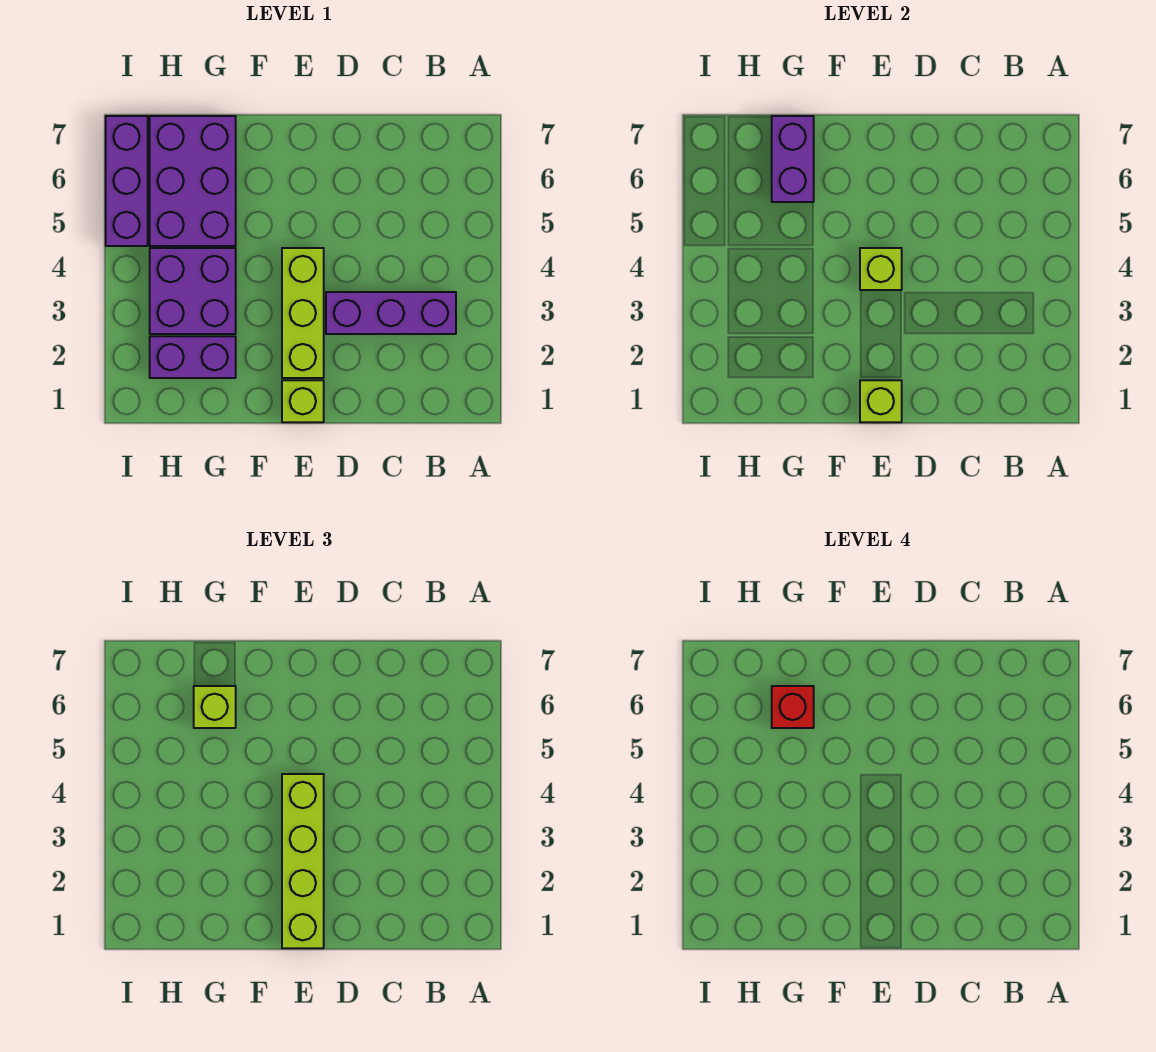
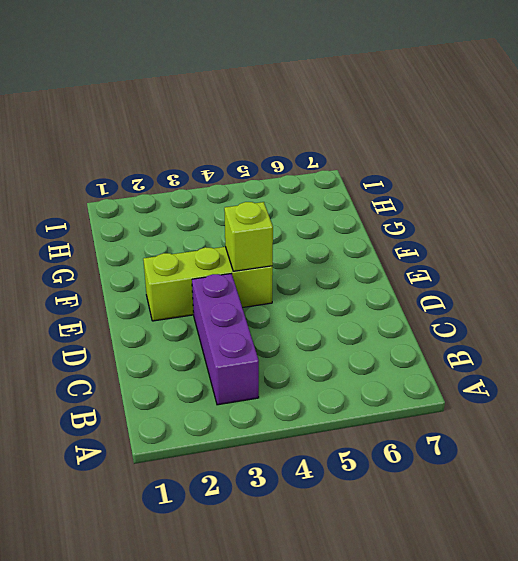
none -> lime 1x1 brick [282,380,324,422]
none -> purple 1x2 brick [150,336,236,378]
none -> purple 2x2 brick [150,248,236,334]

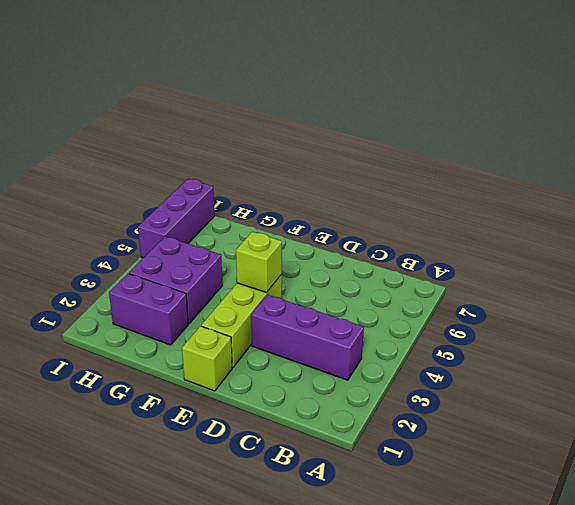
none -> purple 2x3 brick [150,116,236,246]
none -> lime 1x1 brick [860,380,902,422]
none -> purple 1x2 brick [772,116,814,202]

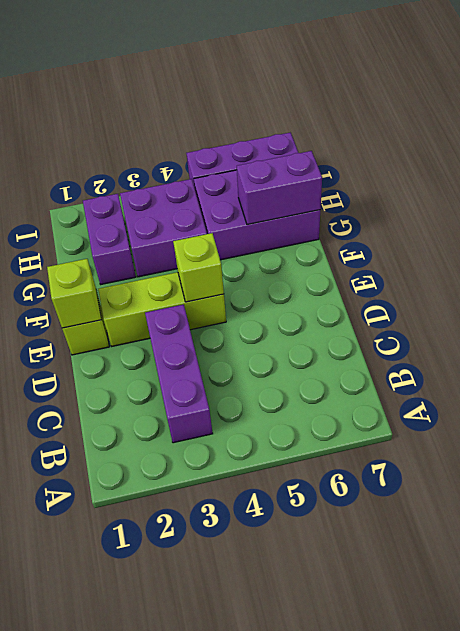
none -> lime 1x4 brick [282,774,324,948]
none -> lime 1x1 brick [194,686,236,728]
none -> red 1x1 brick [772,686,814,728]

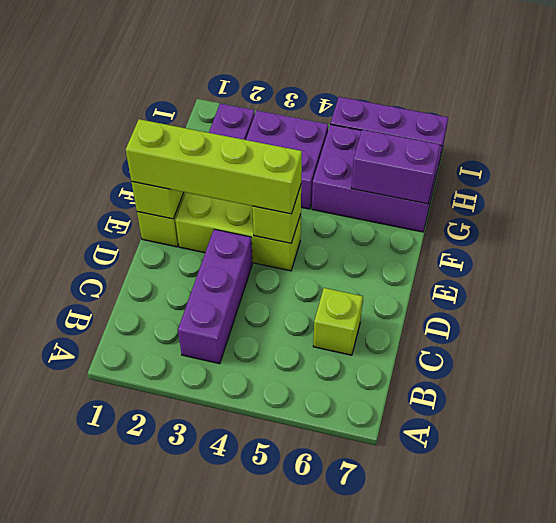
lime 1x1 brick [313,288,363,355] -> lime 1x1 brick moved to [194,686,236,728]
none -> red 1x1 brick [772,686,814,728]

